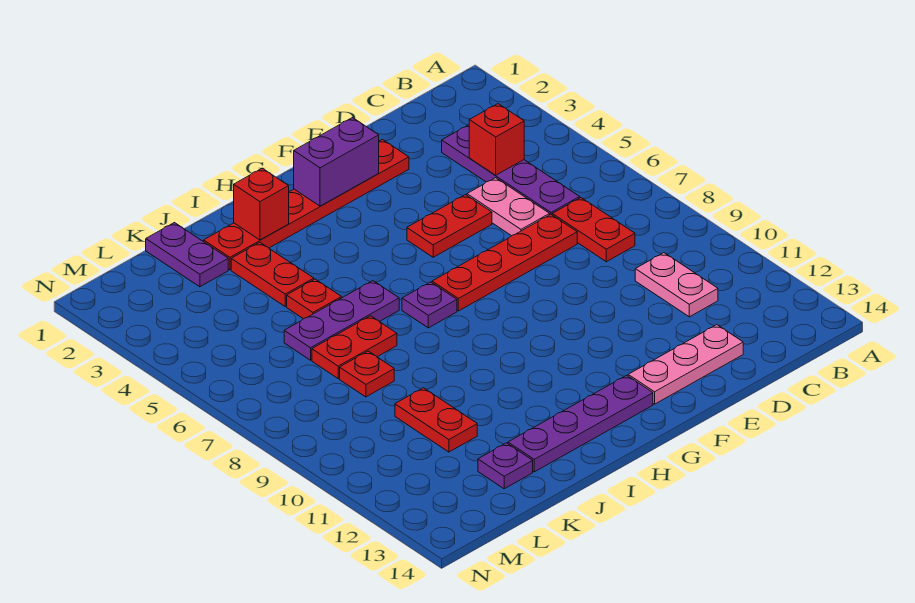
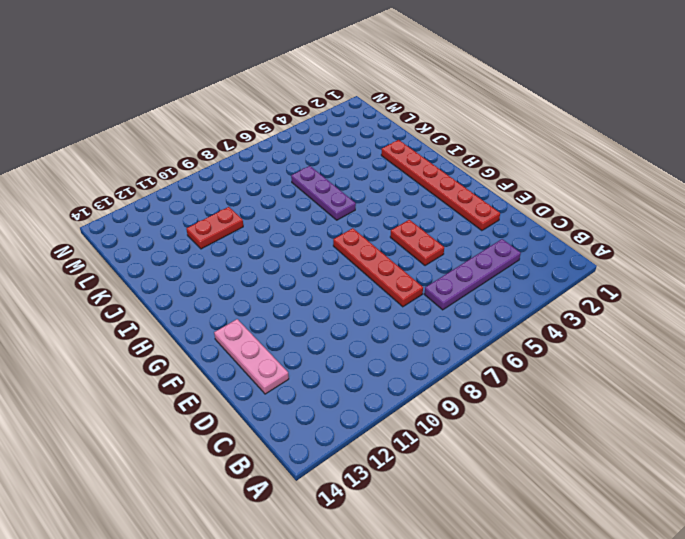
none -> red 1x2 plate [552,198,635,262]
none -> pink 1x2 plate [635,253,718,317]
none -> pink 1x2 plate [467,178,550,236]

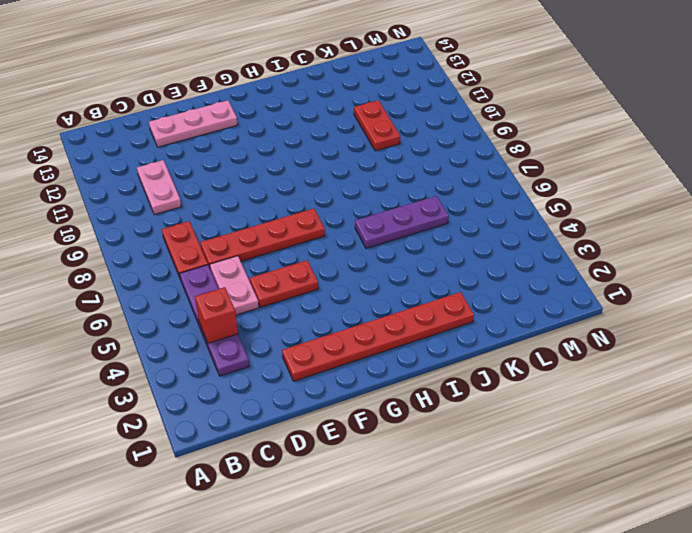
none -> purple 1x4 plate [508,375,653,472]
none -> purple 1x1 plate [402,282,457,328]
none -> red 1x2 plate [231,242,314,306]

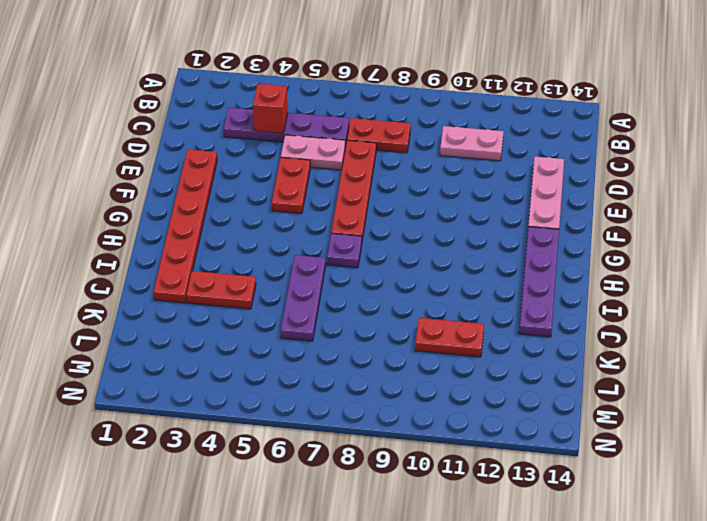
none -> red 1x1 plate [287,279,342,319]
none -> red 1x2 plate [312,316,397,378]
none -> purple 1x2 plate [146,223,228,287]

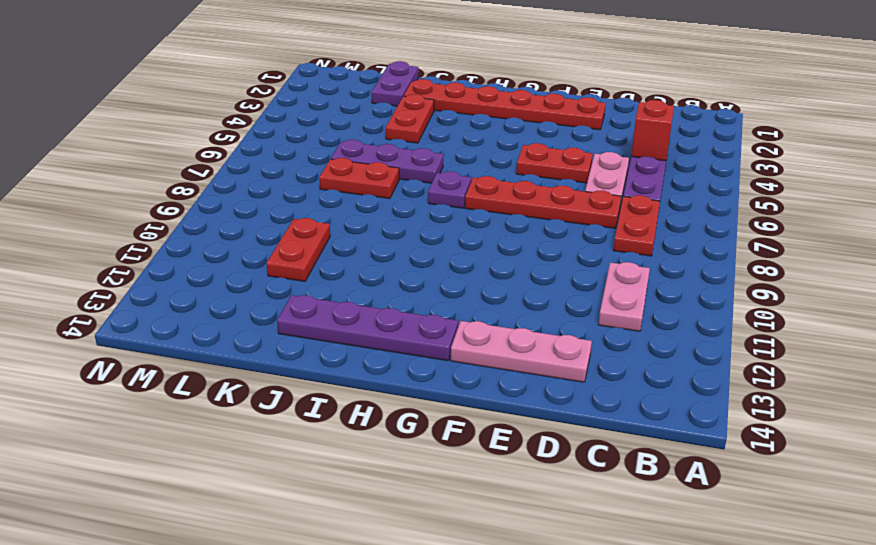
none -> red 1x1 plate [287,279,342,319]
none -> red 1x1 plate [340,351,394,397]
none -> purple 1x1 plate [478,443,533,489]

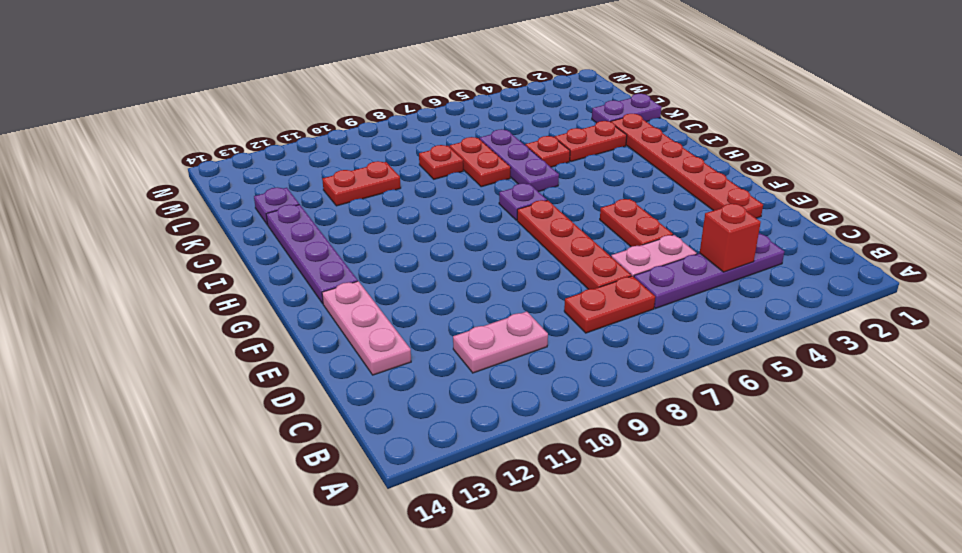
none -> purple 1x2 brick [294,118,379,206]
none -> red 1x1 brick [234,168,289,240]

